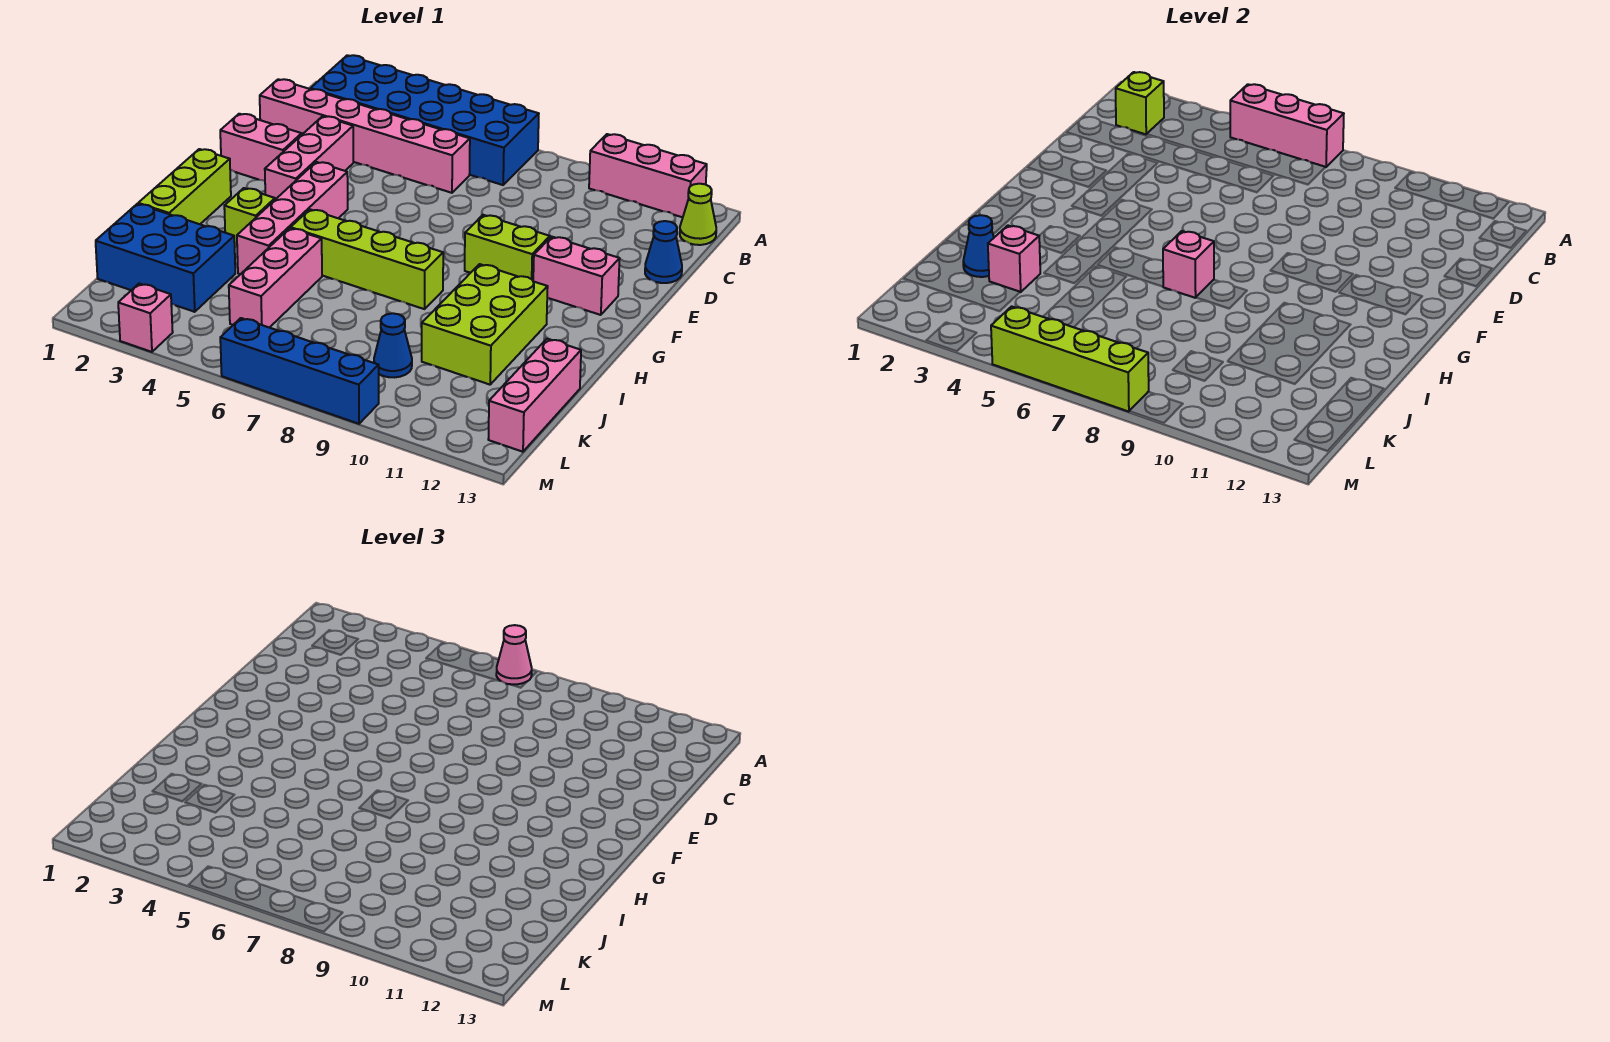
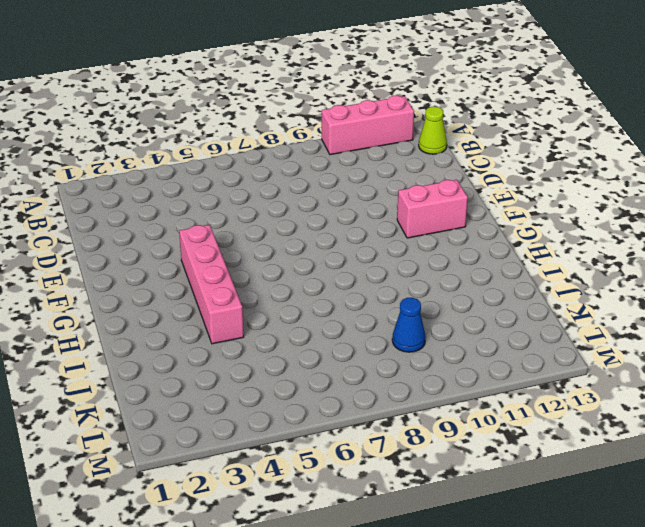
none -> blue 2x6 brick [311,55,539,185]
none -> pink 1x6 brick [260,79,470,193]
none -> pink 1x3 brick [265,116,353,200]

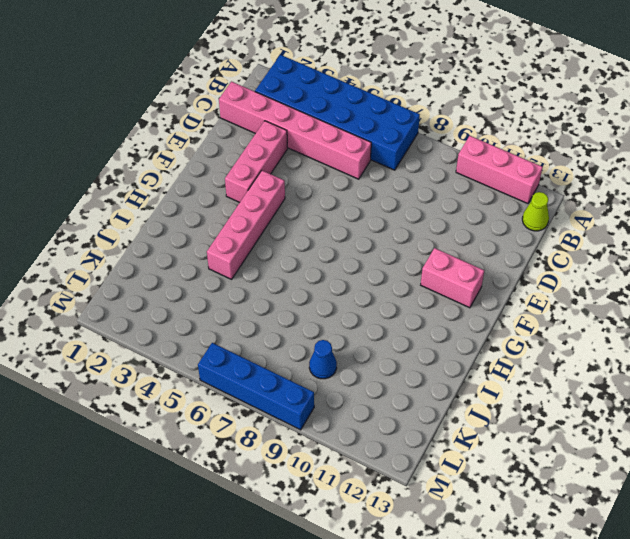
none -> blue 1x1 cone [645,221,682,283]
none -> pink 1x2 brick [220,114,302,181]
none -> lime 1x2 brick [465,215,550,280]

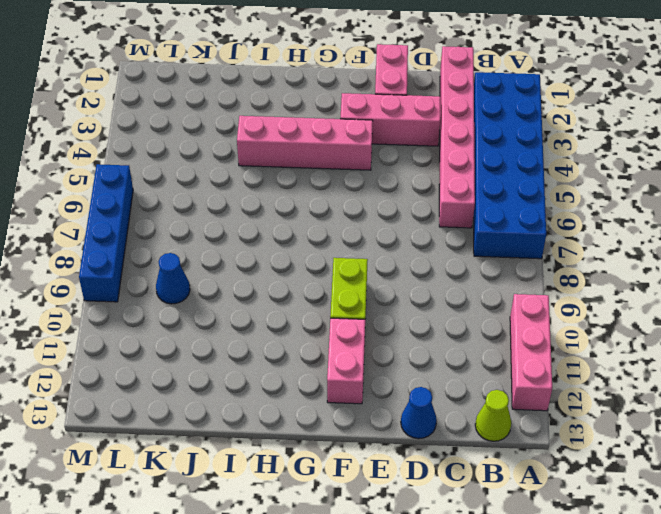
none -> lime 1x3 brick [138,149,231,224]
none -> lime 1x1 brick [224,188,275,247]
none -> lime 1x4 brick [291,209,443,309]

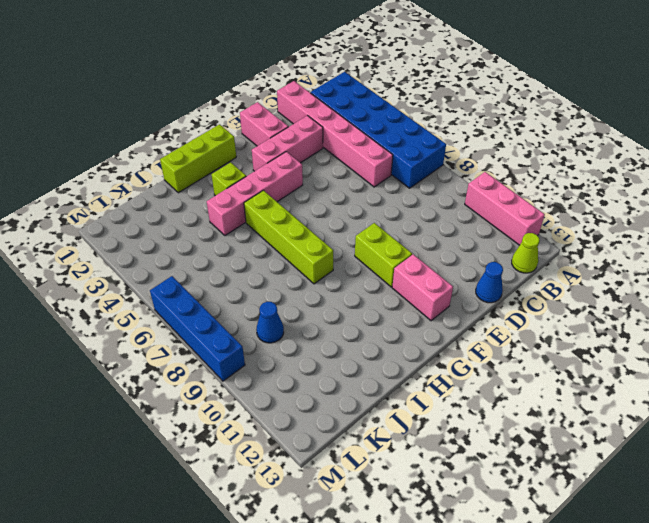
none -> lime 2x3 brick [422,264,548,385]
none -> pink 1x3 brick [229,228,322,328]
none -> blue 2x3 brick [96,204,235,312]

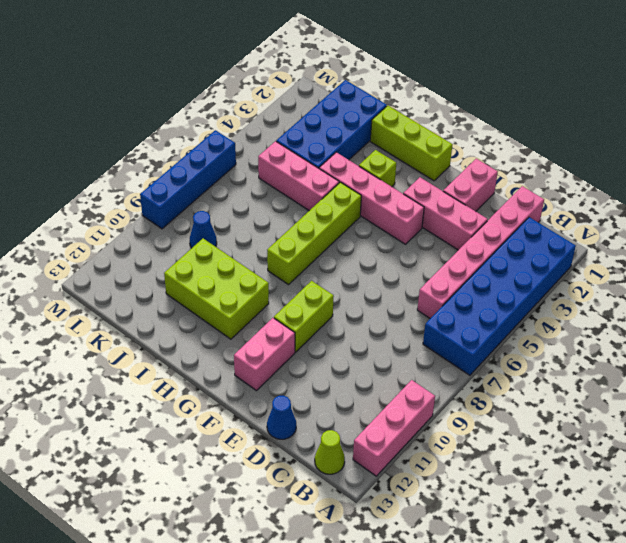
blue 2x4 brick [276,80,387,168] -> blue 2x3 brick [96,204,235,312]
none -> pink 1x3 brick [488,339,581,452]
none -> pink 1x1 brick [118,284,173,352]
none -> pink 1x3 brick [1230,84,1344,167]

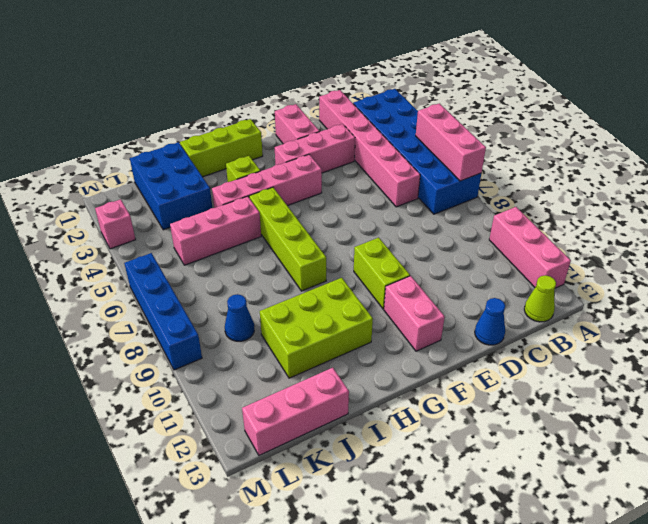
none -> lime 1x1 brick [1116,72,1164,134]
none -> pink 1x1 brick [1163,231,1214,298]
none -> blue 1x1 cone [963,215,994,277]

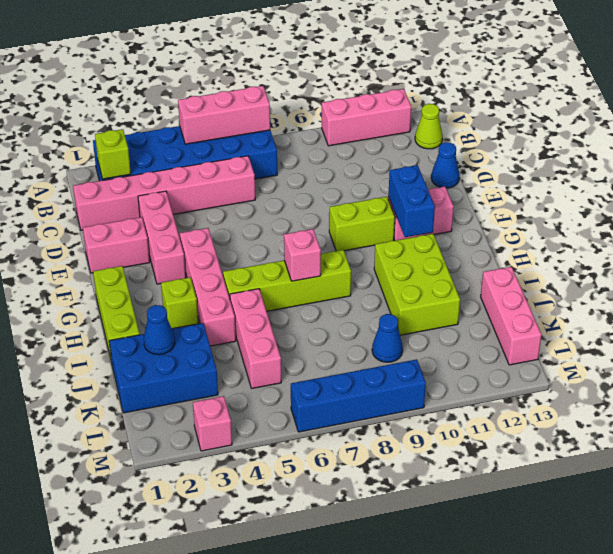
blue 1x2 brick [388,165,435,237] -> none
none -> pink 1x1 brick [988,226,1040,292]
none -> lime 1x4 brick [991,306,1149,412]
none -> pink 1x1 cone [496,625,532,684]

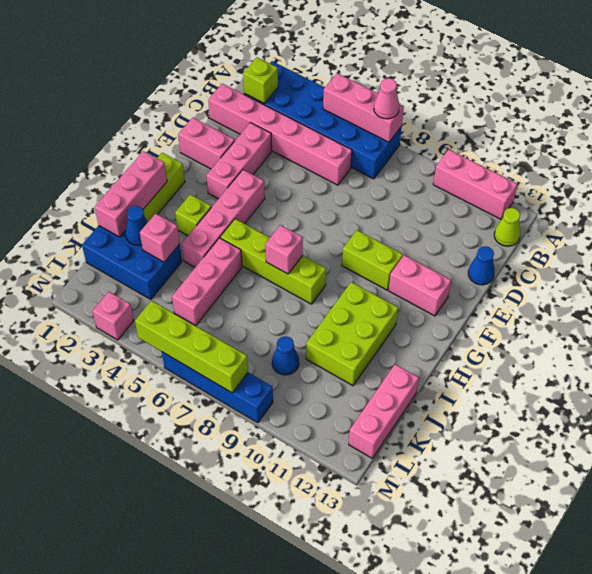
pink 1x3 brick [95,151,167,237] -> none

